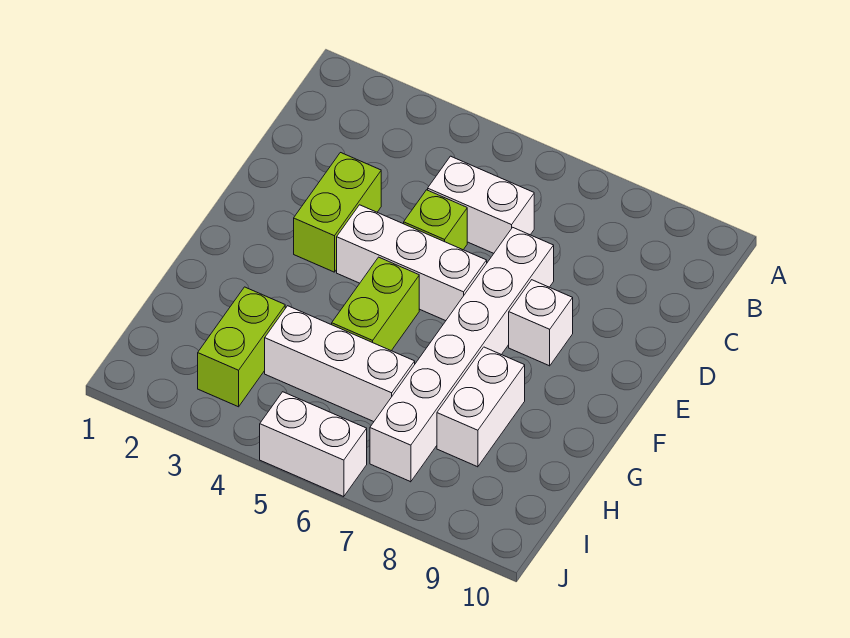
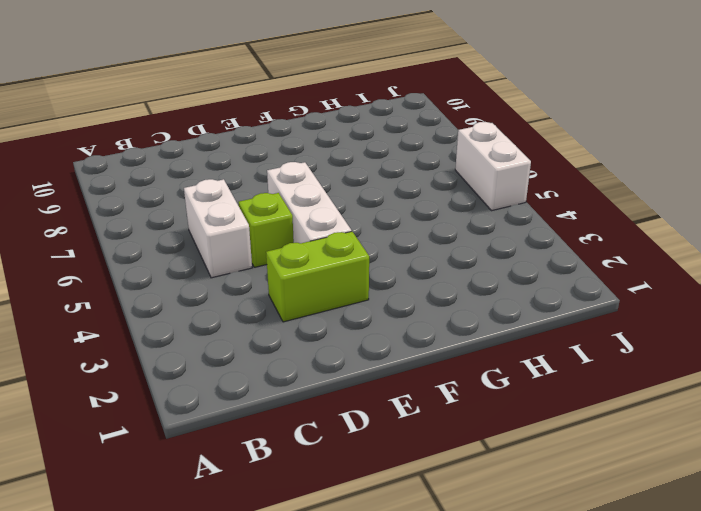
none -> white 1x6 brick [370,227,554,482]
none -> white 1x1 brick [509,280,573,366]

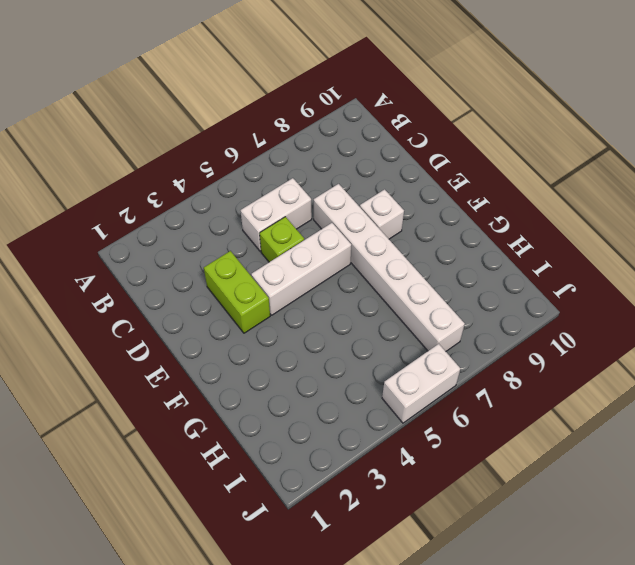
none -> lime 1x2 brick [332,257,419,351]
none -> white 1x2 brick [437,347,525,467]

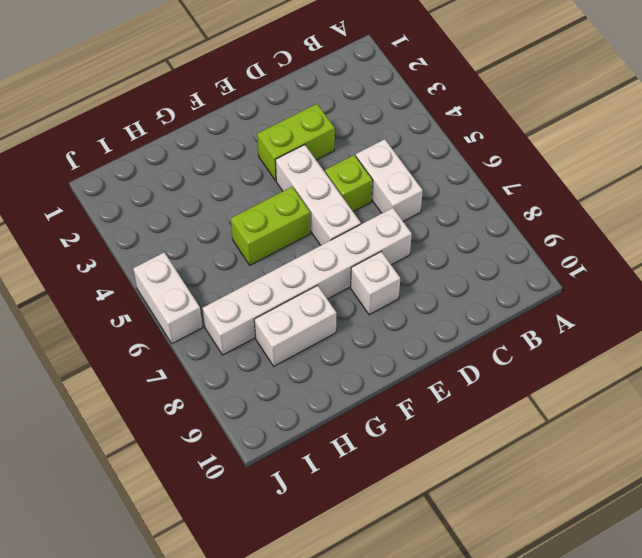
none -> lime 1x2 brick [198,287,285,407]
none -> white 1x3 brick [265,306,415,422]

